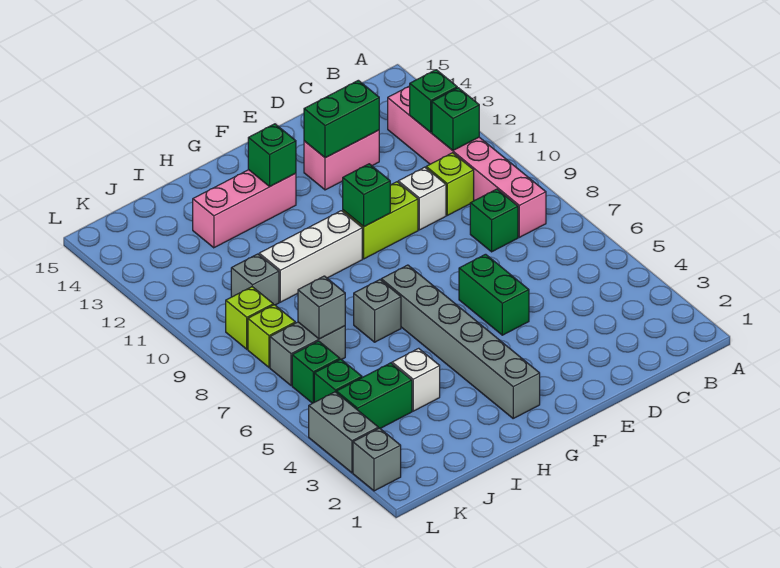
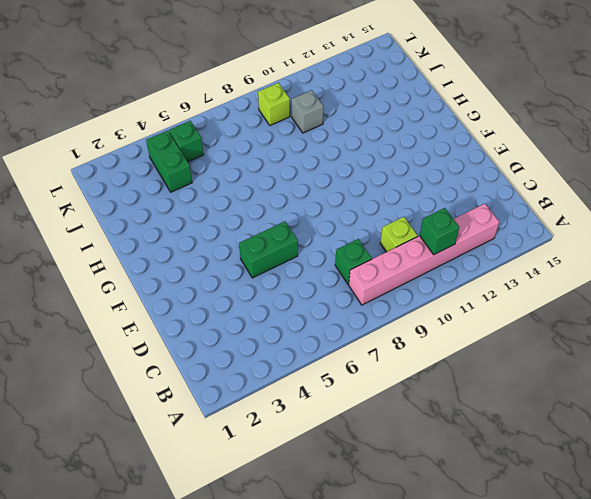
none -> white 1x1 brick [398,167,446,230]
none -> pink 1x2 brick [304,130,379,190]
none -> lime 1x2 brick [343,182,418,259]

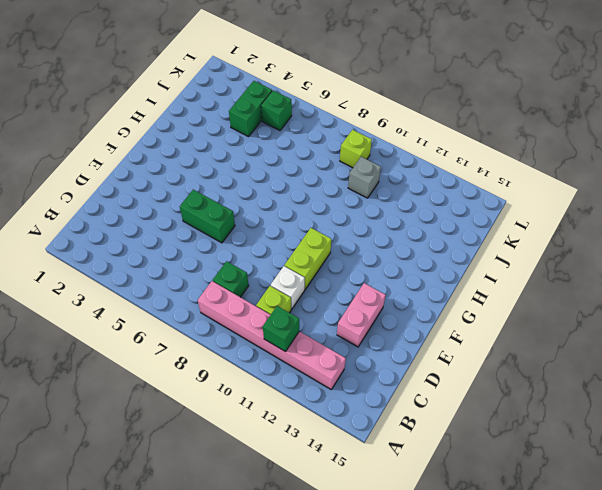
none -> grey 1x6 brick [381,265,540,418]
none -> white 1x3 brick [259,211,362,302]
none -> pink 1x3 brick [193,170,296,248]

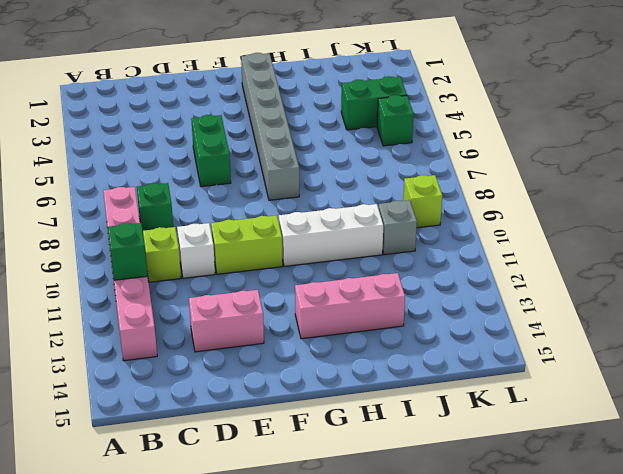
none -> grey 1x1 brick [354,280,401,342]
none -> white 1x1 brick [392,348,440,411]
none -> grey 1x2 brick [270,322,345,386]

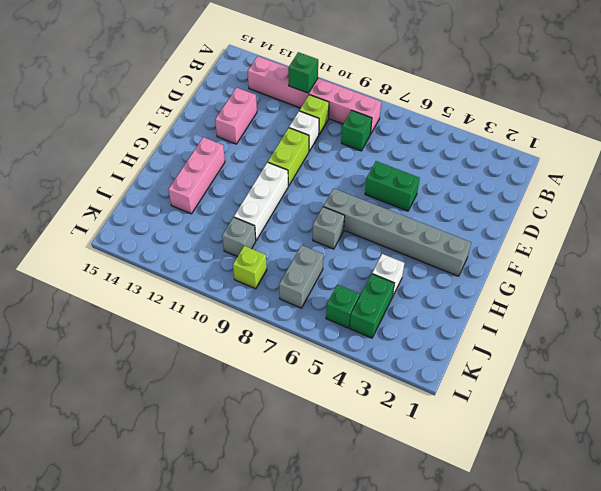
none -> green 1x1 brick [292,341,340,403]
none -> lime 1x1 brick [248,305,295,367]
none -> grey 1x1 brick [353,428,401,491]

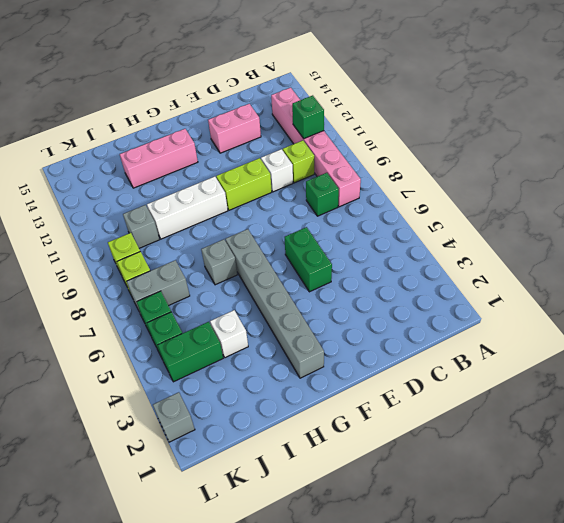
none -> grey 1x2 brick [309,392,378,473]
none -> green 1x1 brick [410,70,457,132]
none -> green 1x2 brick [304,80,379,158]

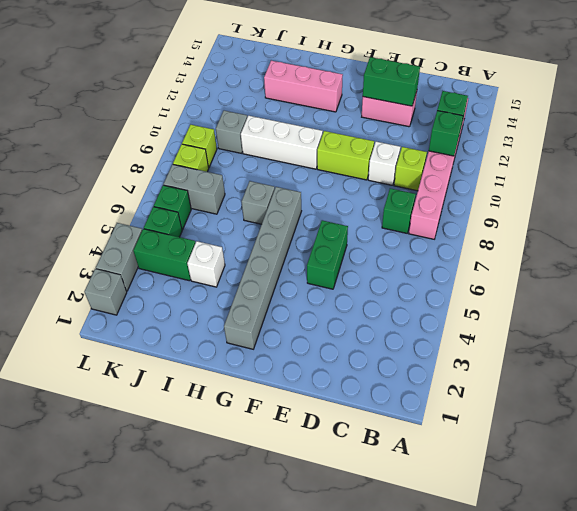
none -> green 1x1 brick [343,164,390,227]
none -> green 1x1 brick [248,124,296,186]
none -> grey 1x1 brick [298,276,345,339]

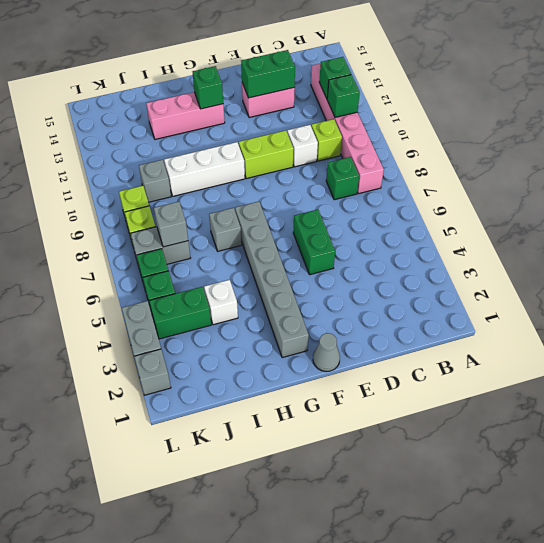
grey 1x1 cone [313,333,340,372] -> none
none -> green 1x1 brick [343,164,390,227]

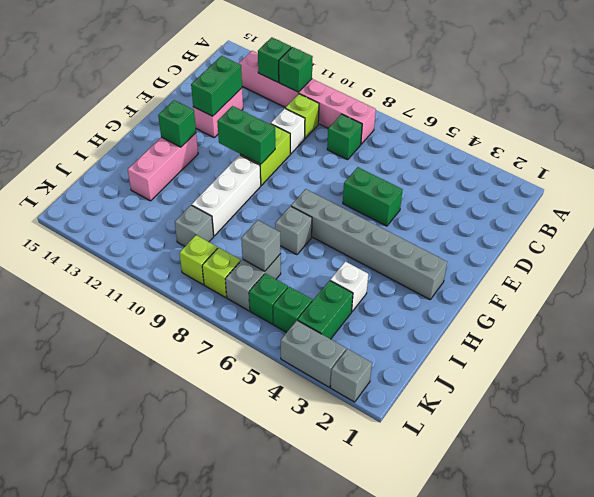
green 1x2 brick [217,106,275,164] -> green 1x1 brick [343,164,390,227]

